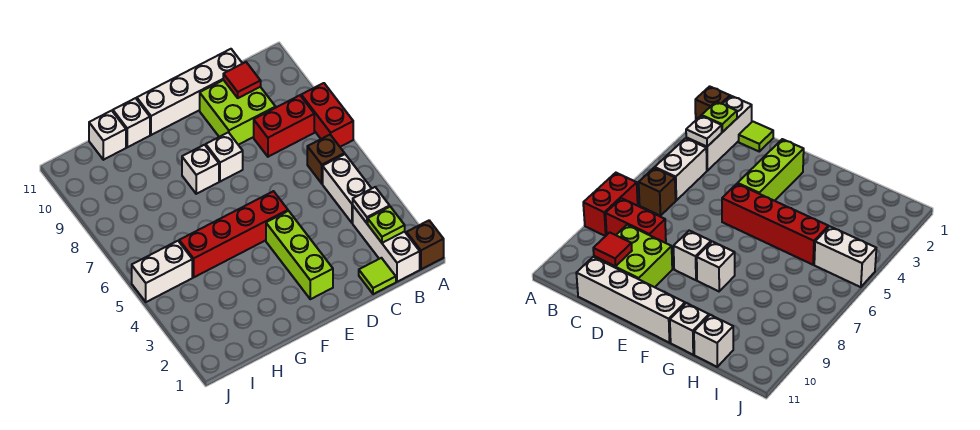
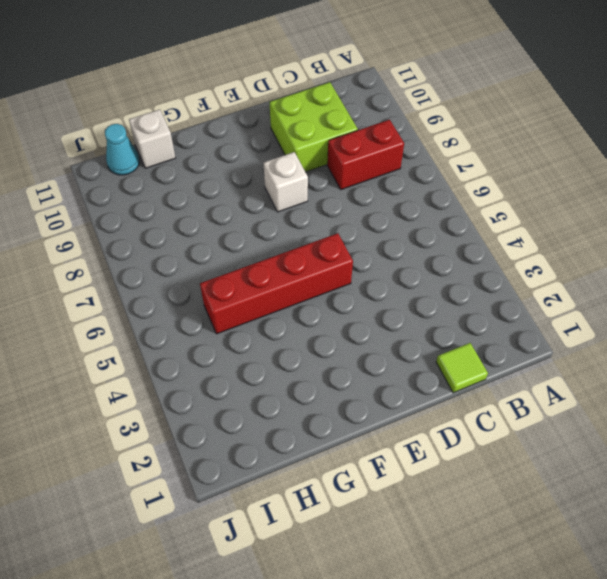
cyan 1x1 cone [105,124,139,175] -> none
none -> brown 1x1 brick [407,221,444,269]
none -> red 1x2 brick [301,83,353,147]
none -> white 1x3 brick [353,206,420,282]

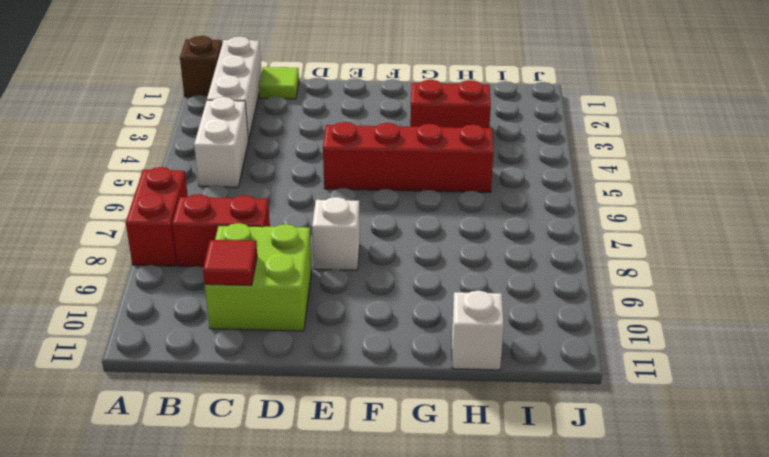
red 1x2 brick [410,80,491,128] -> none
none -> brown 1x1 brick [307,135,345,184]
none -> white 1x4 brick [137,49,243,135]
none -> lime 1x3 brick [266,211,333,299]

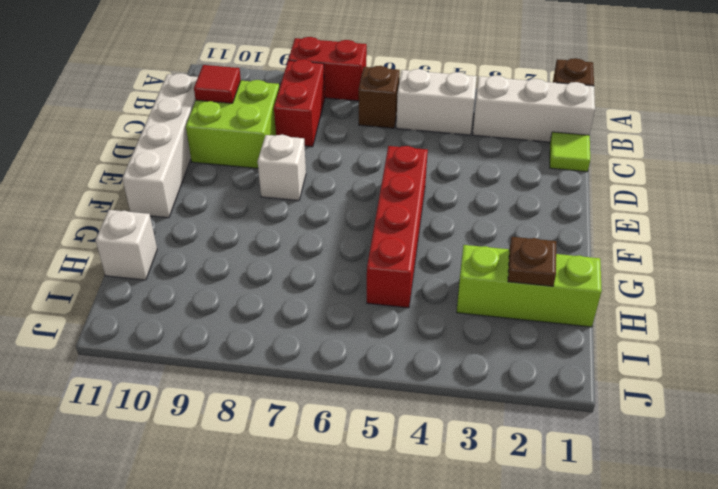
lime 1x3 brick [457,245,602,327] -> lime 1x3 brick moved to [266,211,333,299]
brown 1x1 plate [508,237,556,286] -> none
none -> white 1x1 brick [182,145,219,194]
none -> white 1x1 brick [113,98,150,147]
none -> white 1x2 brick [132,241,192,302]

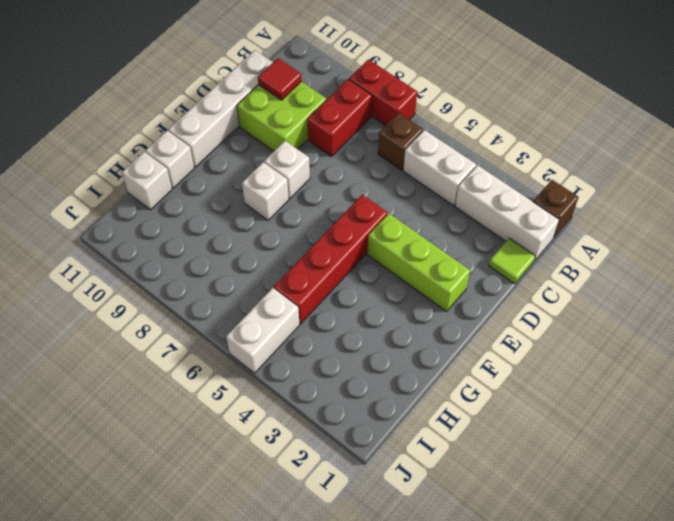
none -> lime 1x1 plate [368,207,405,243]
none -> white 1x1 plate [353,187,390,223]

